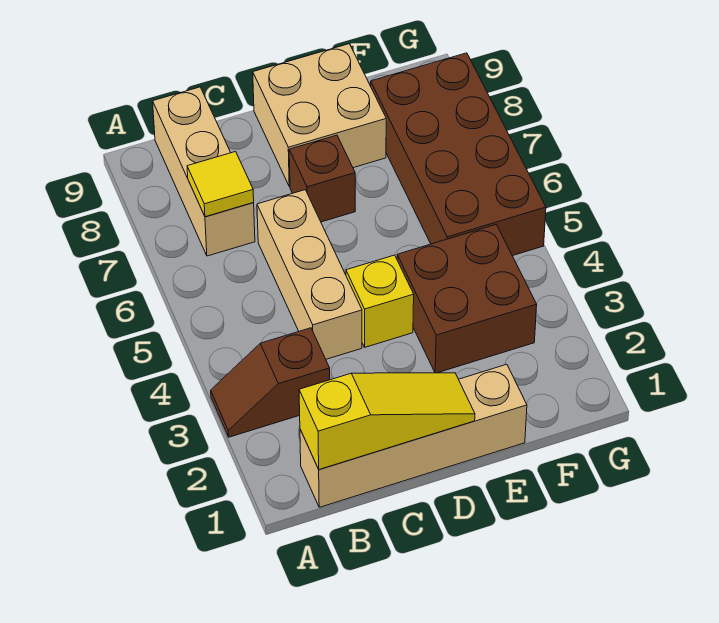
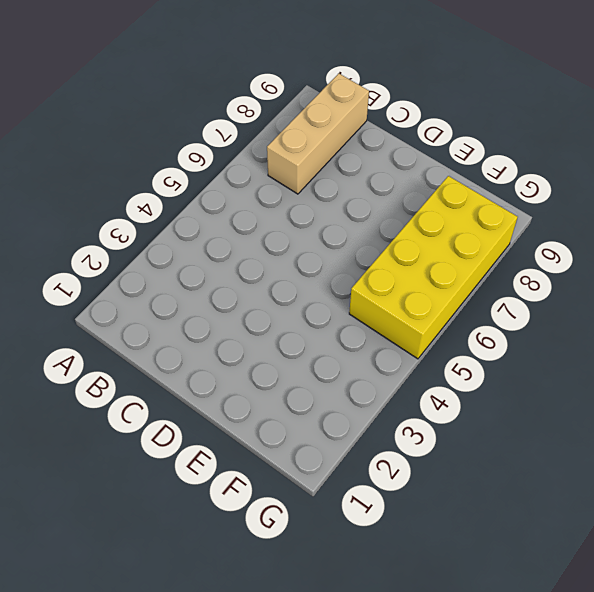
yellow 2x4 brick [349,176,518,359] -> brown 2x4 brick [371,53,546,256]
none -> brown 1x2 slope [211,328,330,437]
none -> tan 1x4 brick [300,364,527,507]

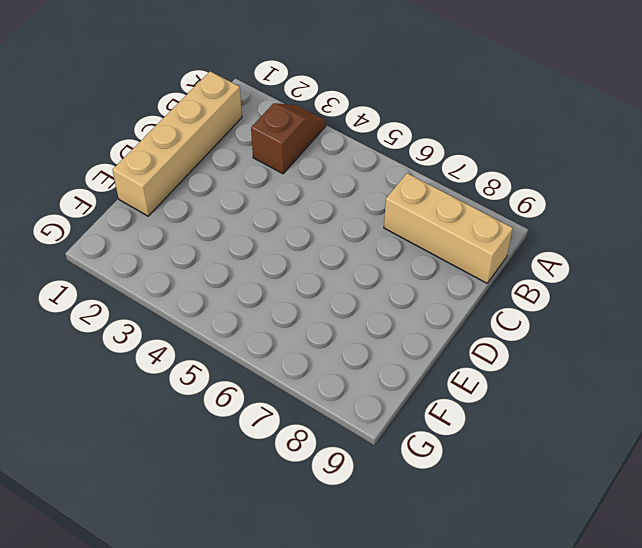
none -> tan 1x3 brick [257,190,362,359]
none -> yellow 1x1 brick [346,255,414,347]

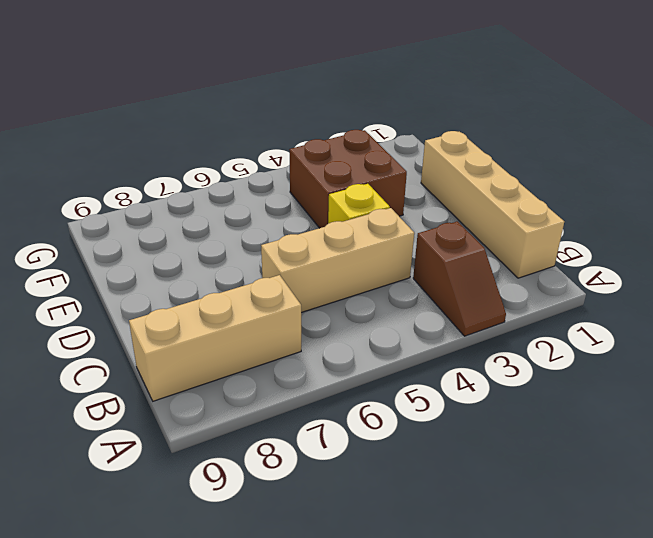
none -> brown 1x1 brick [289,135,355,222]
none -> tan 2x2 brick [253,44,386,187]

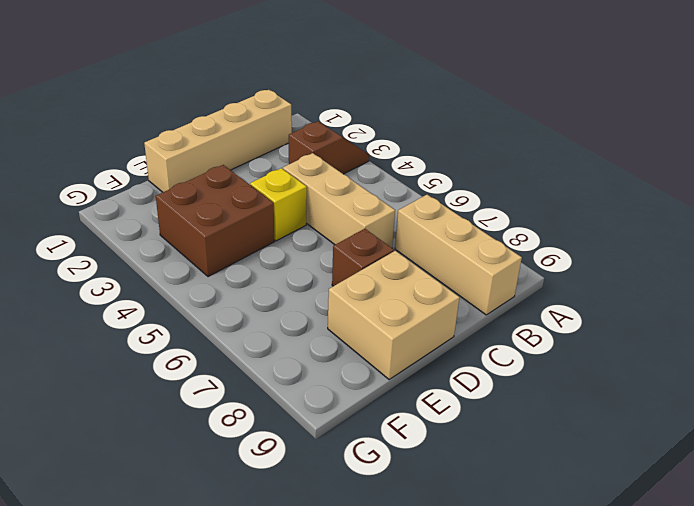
none -> brown 2x4 brick [371,53,546,256]
none -> yellow 1x3 slope [299,373,475,469]

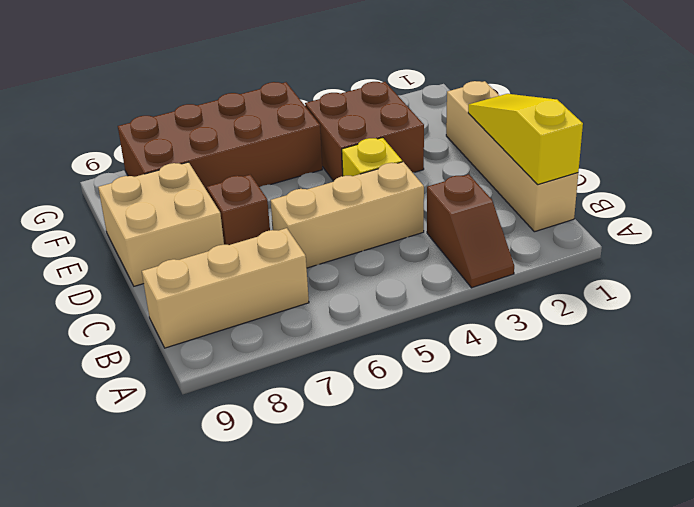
none -> yellow 1x1 tile [187,152,254,217]

